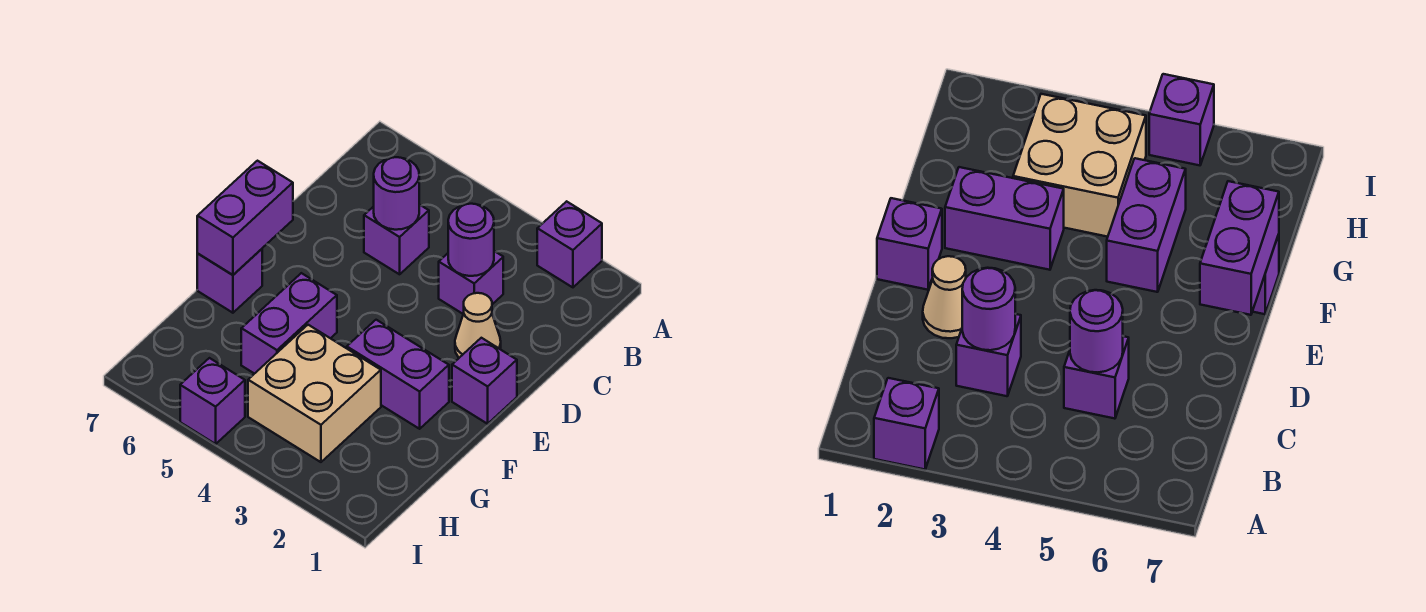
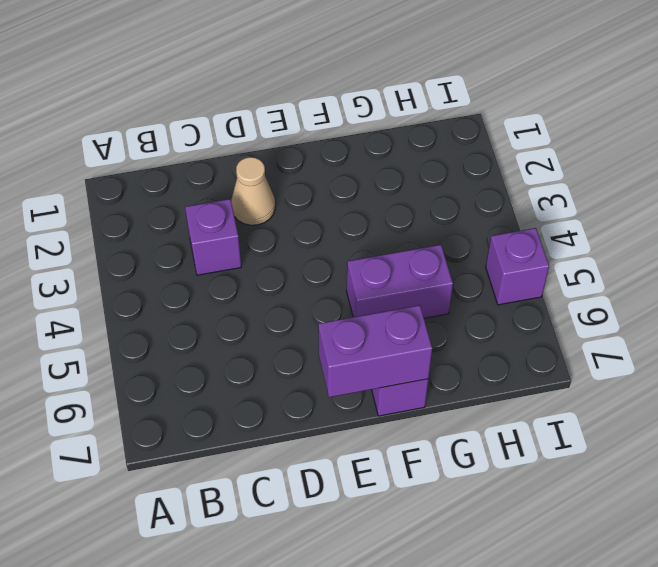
none -> purple 1x1 brick [537,201,602,287]
none -> purple 1x1 brick [364,204,429,274]
none -> purple 1x1 brick [452,338,517,424]

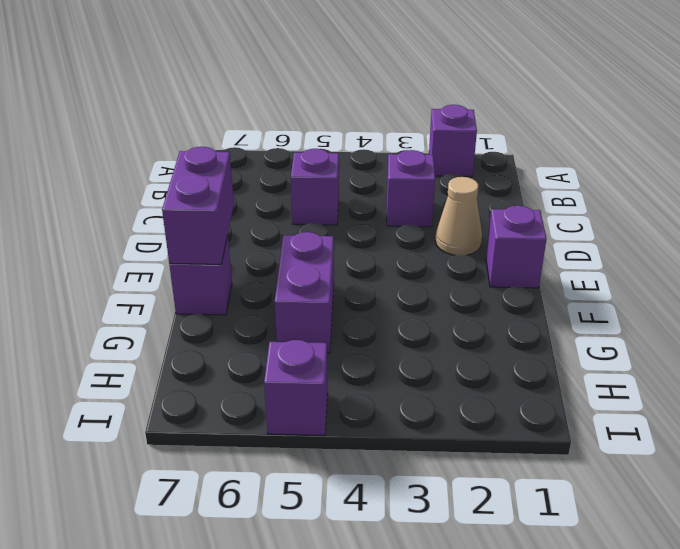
none -> purple 1x2 brick [347,320,449,429]
none -> tan 2x2 brick [248,325,381,462]
none -> purple 1x1 round brick [448,204,494,276]

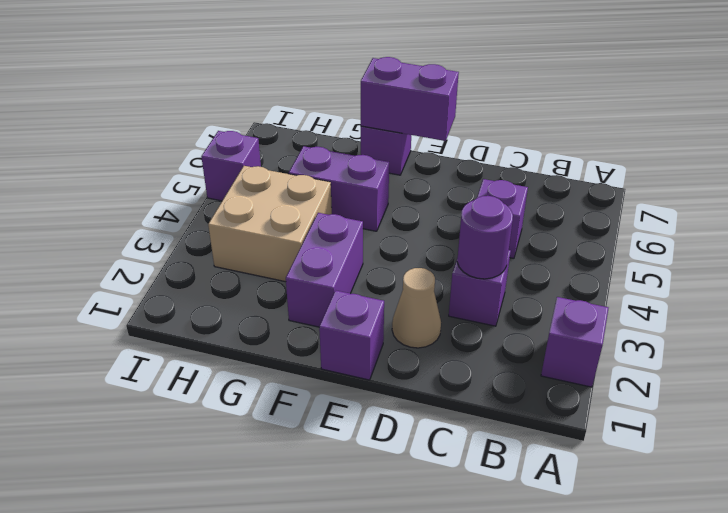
none -> purple 1x1 round brick [374,157,419,230]

